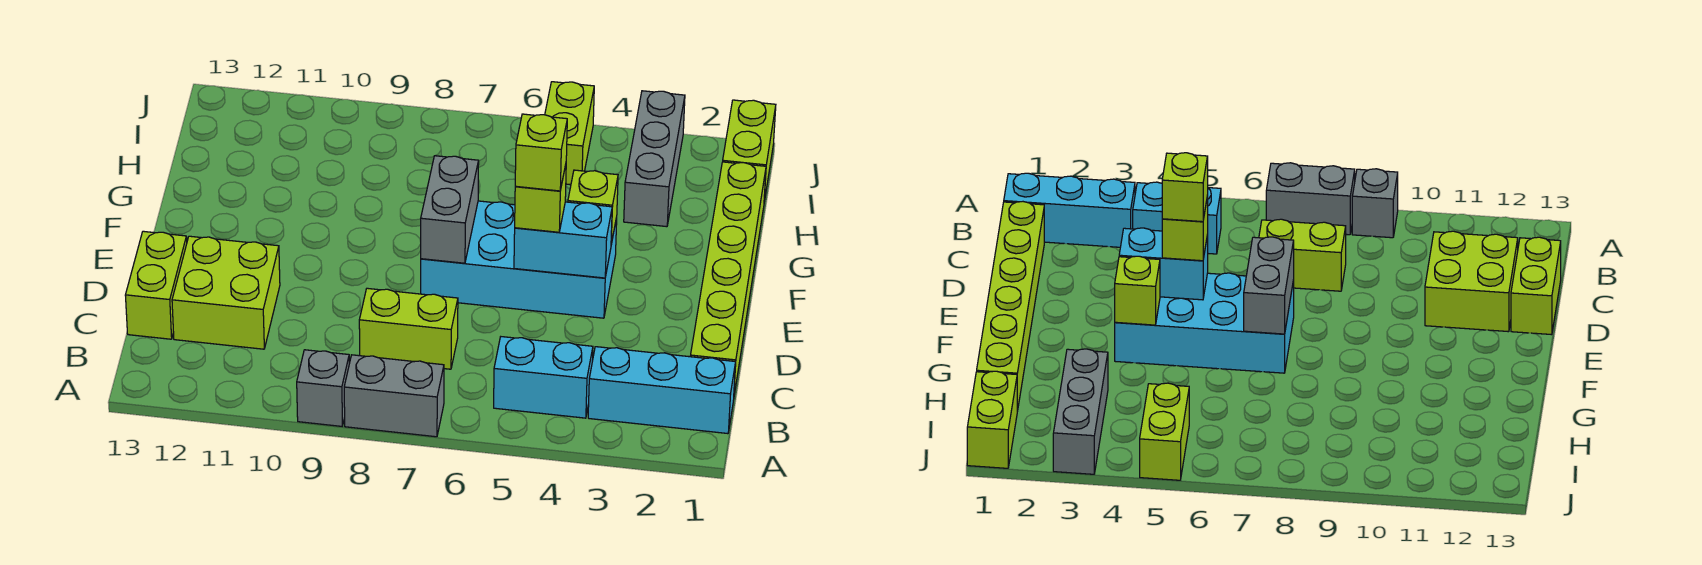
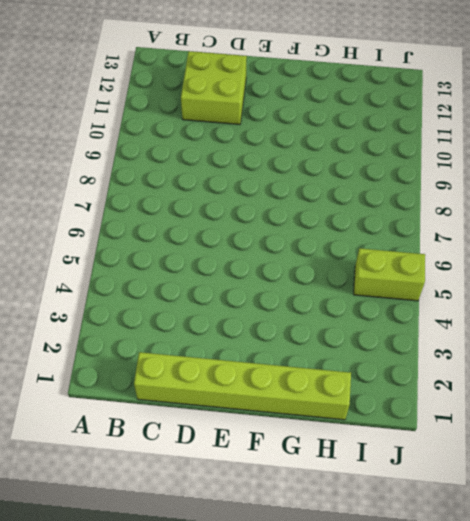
none -> grey 1x2 brick [344,355,444,437]
none -> grey 1x1 brick [297,350,349,426]
none -> cyan 1x3 brick [588,347,736,434]

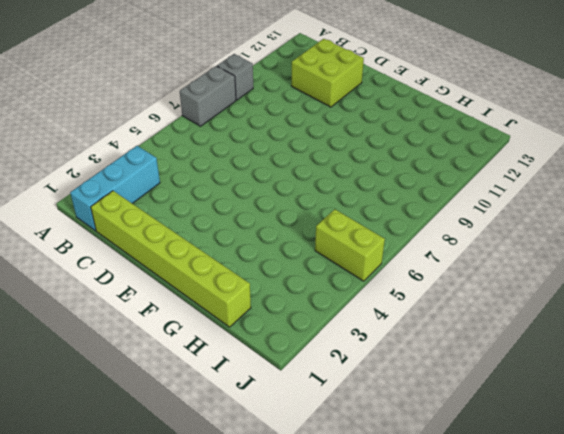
none -> cyan 1x2 brick [494,337,593,418]
none -> lime 1x2 brick [359,288,458,369]
none -> lime 1x2 brick [125,231,187,339]

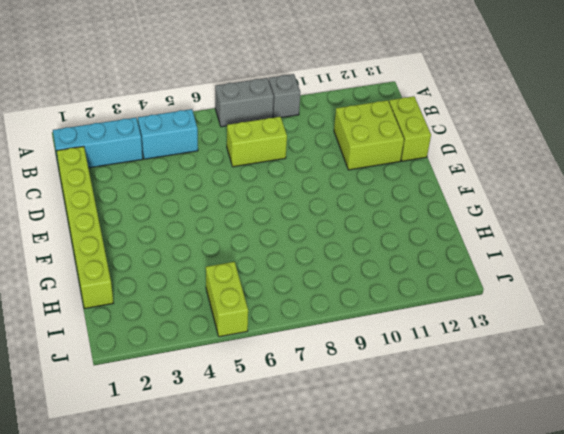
none -> cyan 2x4 brick [421,201,617,318]
none -> grey 1x3 brick [624,91,685,227]
none -> lime 1x2 brick [723,100,776,201]

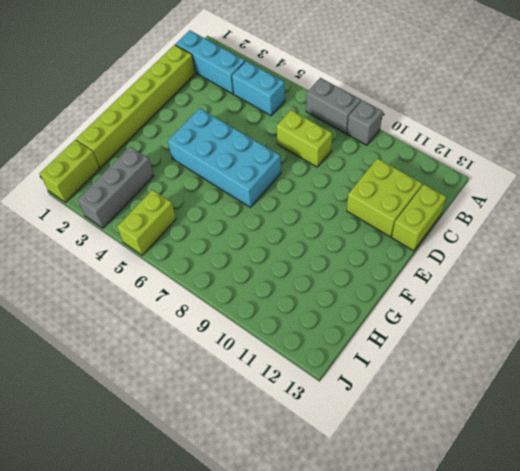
none -> cyan 1x2 brick [514,202,612,278]
none -> grey 1x2 brick [421,156,479,263]
none -> lime 1x1 brick [568,170,618,244]

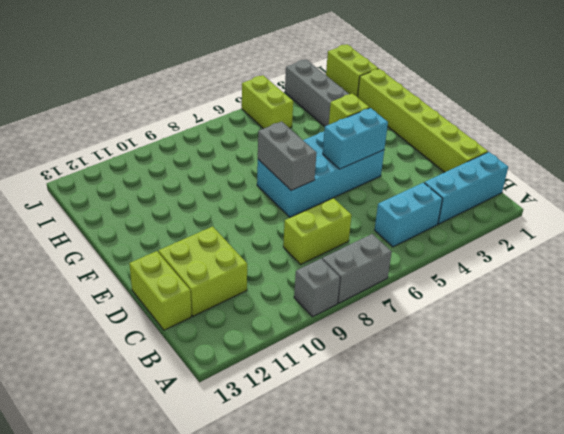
none -> lime 1x1 brick [515,165,566,232]
none -> lime 1x1 brick [515,114,567,191]

